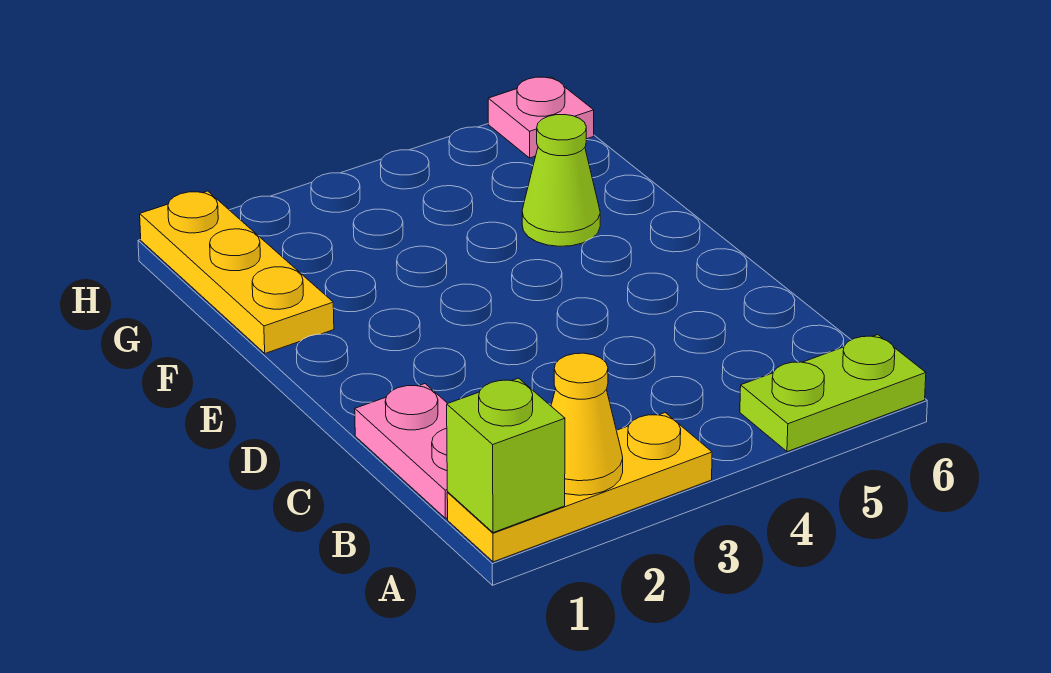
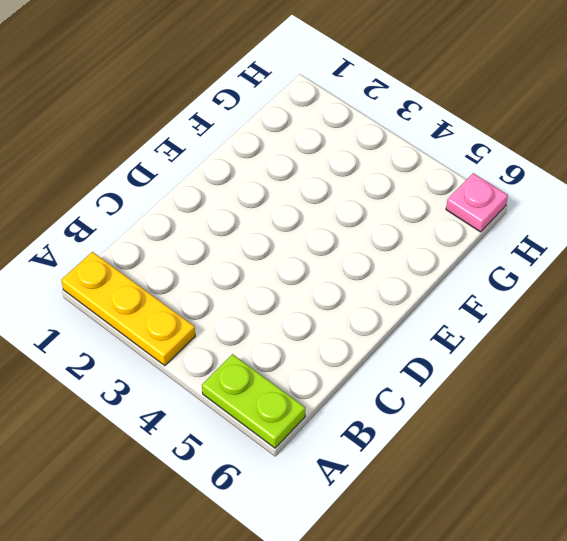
none -> pink 1x2 plate [355,384,448,518]
none -> yellow 1x3 plate [140,191,334,353]

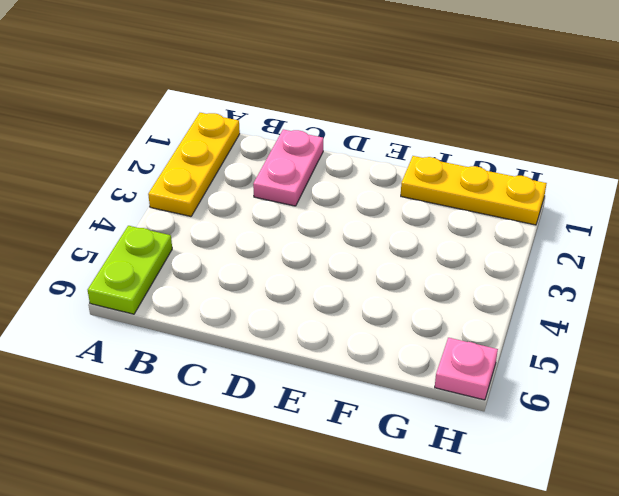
pink 1x2 plate [253,129,323,206] -> pink 1x2 plate turned to [355,384,448,518]
none -> lime 1x1 cone [522,115,600,246]
none -> lime 1x1 brick [447,378,565,533]

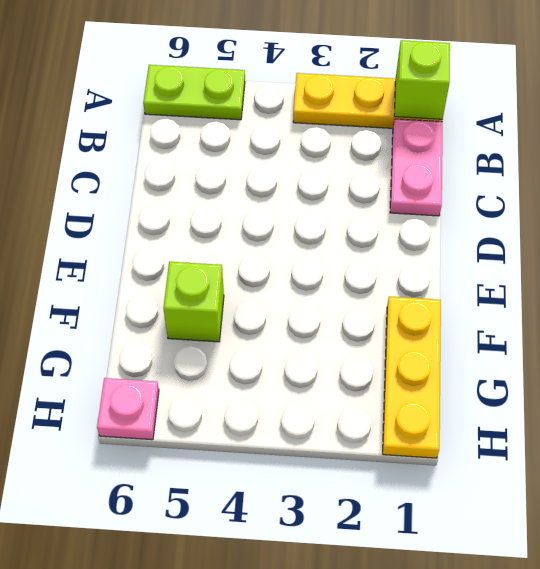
lime 1x1 brick [163,262,224,342] -> lime 1x1 cone [522,115,600,246]
none -> yellow 1x1 cone [551,353,623,495]

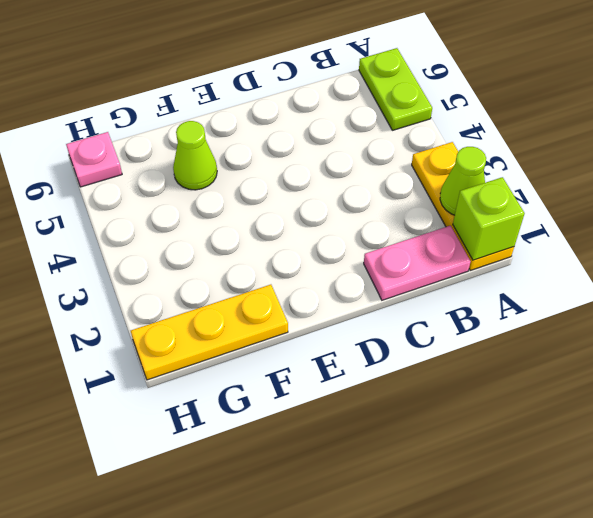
lime 1x1 cone [440,147,486,215] -> yellow 1x1 cone [551,353,623,495]

